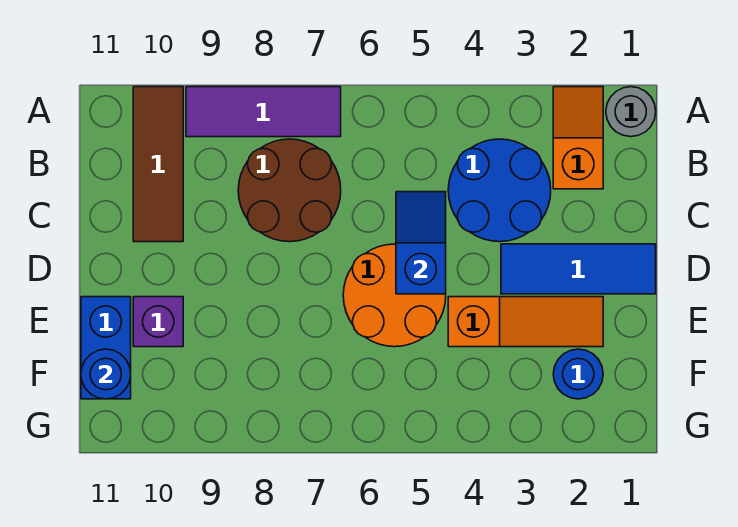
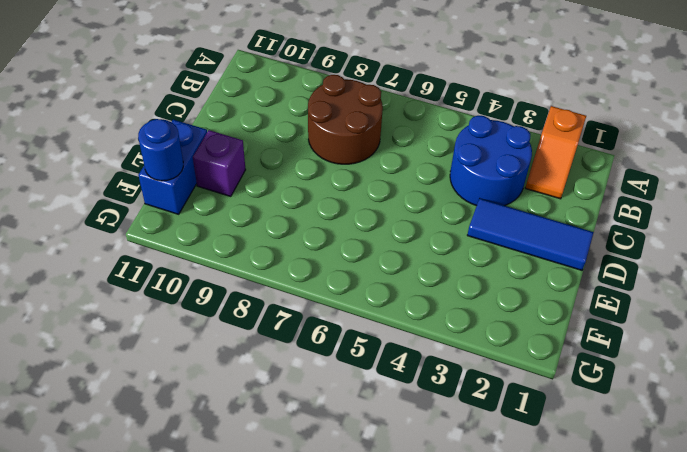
orange 1x2 slope [525,106,586,199] -> orange 1x2 slope turned to [553,87,603,189]
none -> grey 1x1 round brick [606,87,656,137]
none -> purple 1x3 tile [186,87,341,137]
none -> brown 1x3 tile [133,87,183,242]

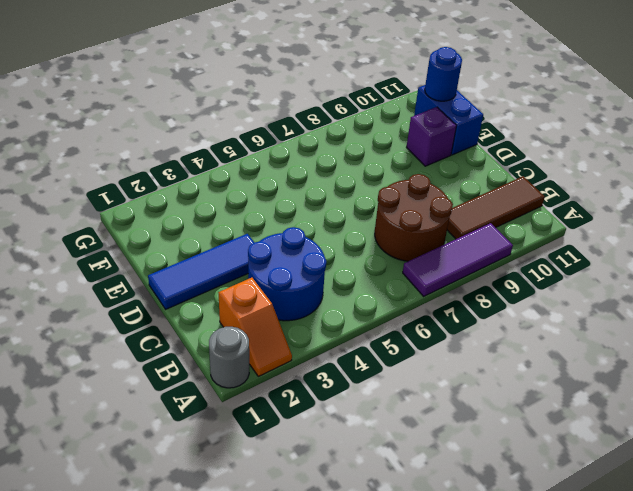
brown 1x3 tile [447,176,545,239] -> brown 1x3 tile turned to [133,87,183,242]
none -> orange 2x2 round brick [343,244,446,347]
none -> orange 1x3 slope [448,297,603,347]
none -> blue 1x1 round brick [553,349,603,399]

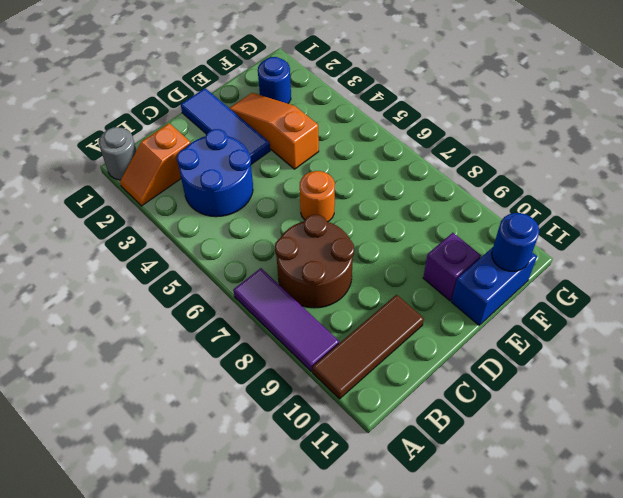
orange 1x1 round brick [300,171,335,222] -> orange 2x2 round brick [343,244,446,347]
none -> blue 1x2 slope [396,192,446,294]

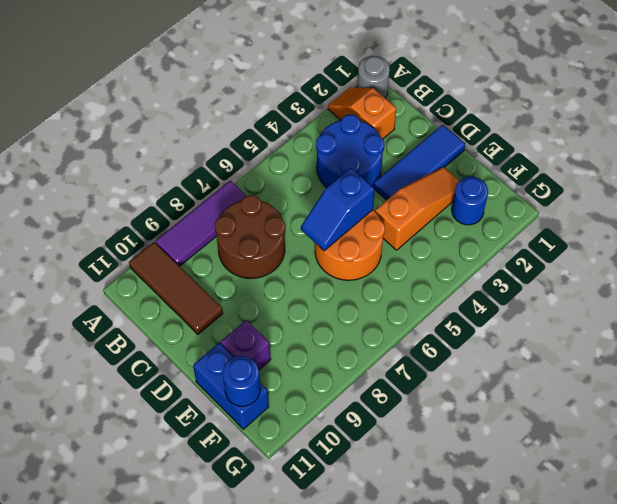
blue 1x2 slope [301,168,375,251] -> blue 1x2 slope turned to [396,192,446,294]

